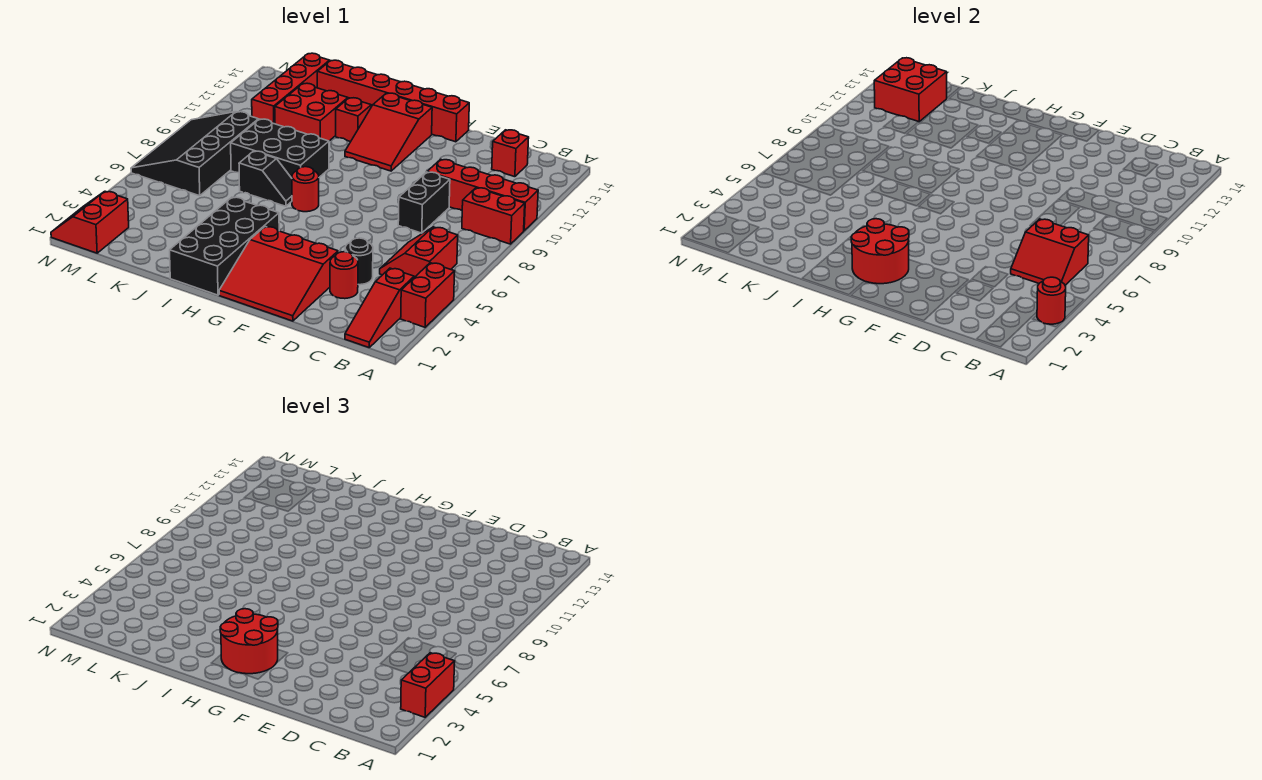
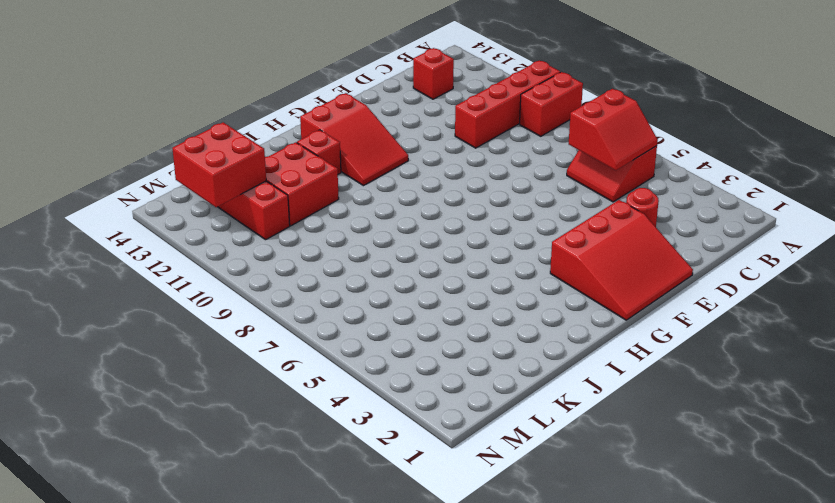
none -> red 1x2 brick [401,263,455,327]
none -> red 1x3 slope [345,268,414,347]
none -> black 1x1 round brick [345,238,373,285]

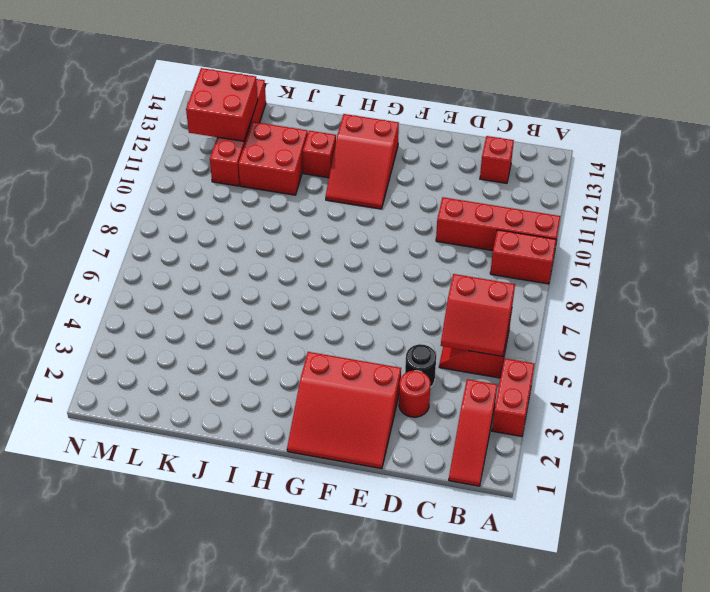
none -> black 1x2 brick [398,172,450,233]
none -> red 1x6 brick [317,60,469,142]
none -> black 2x4 brick [170,197,279,295]

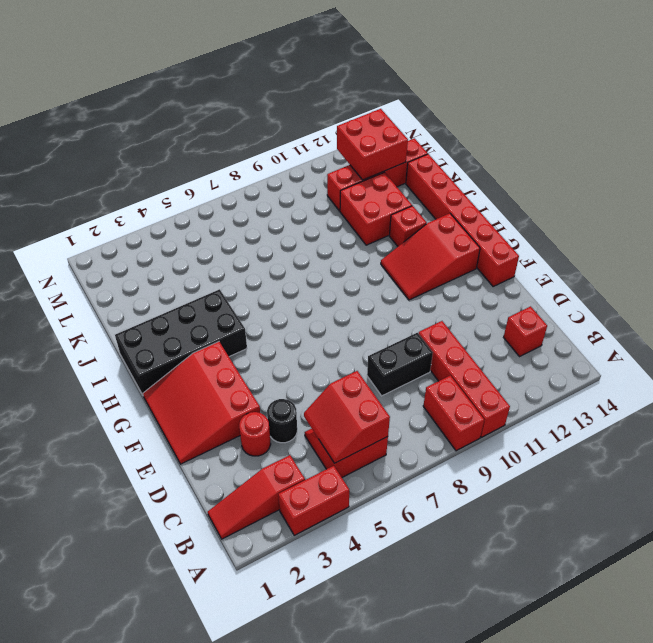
none -> red 1x1 round brick [292,167,319,212]
none -> black 1x2 slope [239,151,292,206]
none -> black 2x3 brick [231,119,329,178]

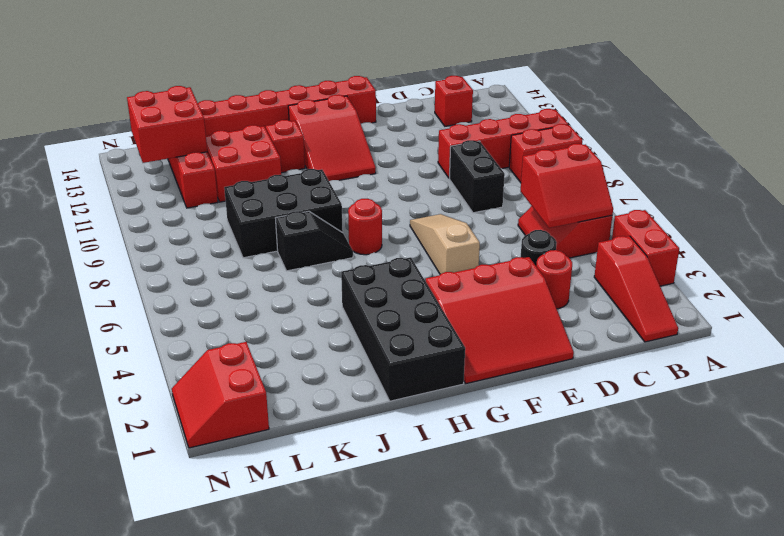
tan 1x3 slope [410,214,480,274] -> none
none -> black 3x4 slope [131,112,258,196]
none -> red 1x1 round brick [1037,277,1066,324]
none -> red 2x2 round brick [851,219,909,284]

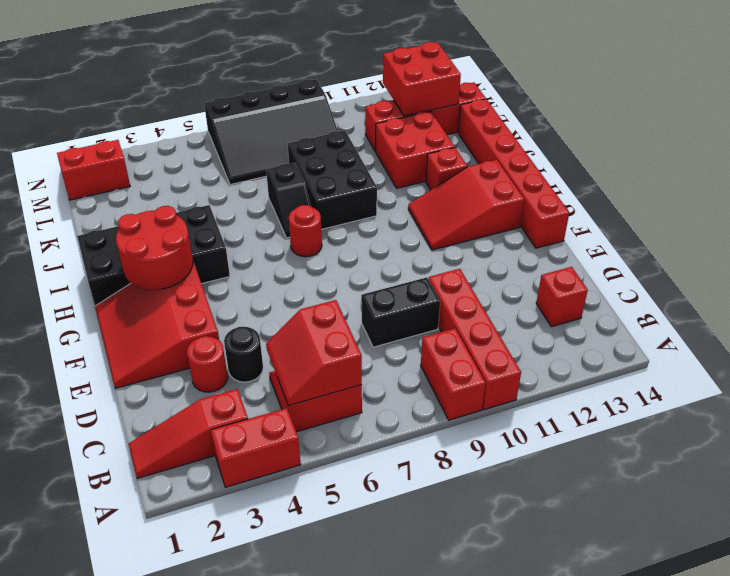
black 3x4 slope [204,79,338,185] -> black 3x4 slope turned to [131,112,258,196]
none -> red 1x1 round brick [1037,277,1066,324]
none -> red 1x2 brick [401,653,455,717]
none -> red 2x2 round brick [220,609,278,674]

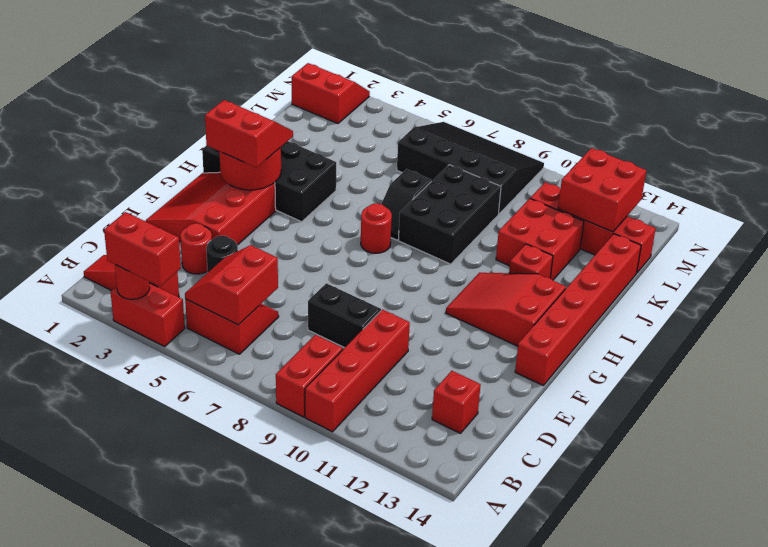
red 2x2 slope [205,100,293,168] -> red 2x2 round brick [220,609,278,674]

